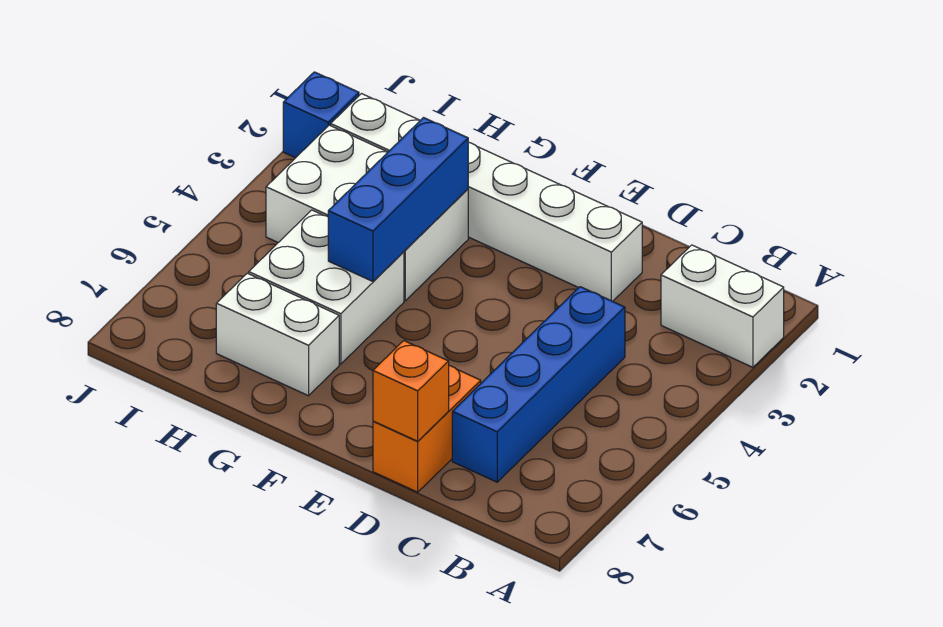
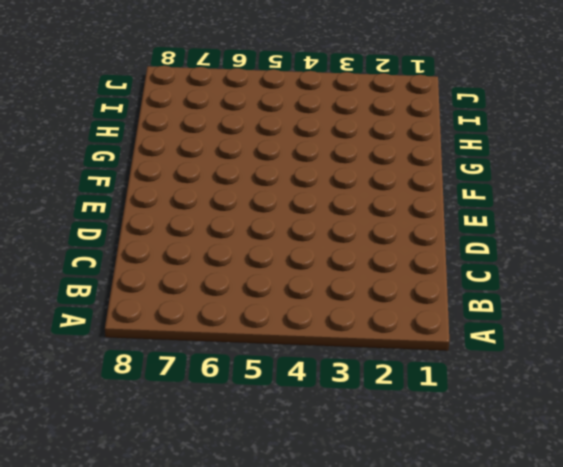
none -> white 1x2 brick [661,245,784,367]
none -> blue 1x4 brick [452,287,625,482]

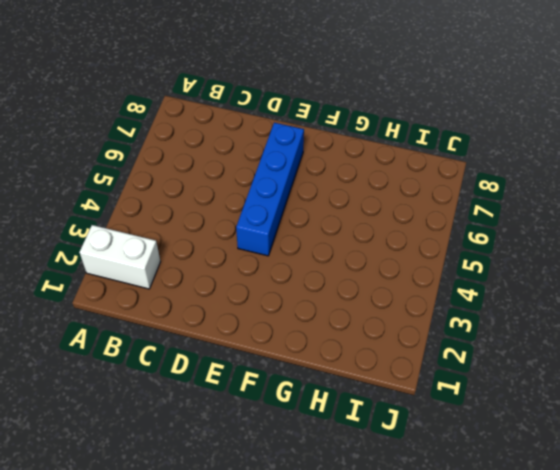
blue 1x4 brick [236,123,304,256] -> blue 1x4 brick moved to [452,287,625,482]
none -> white 1x6 brick [331,94,642,301]
none -> orange 1x2 brick [373,365,481,492]

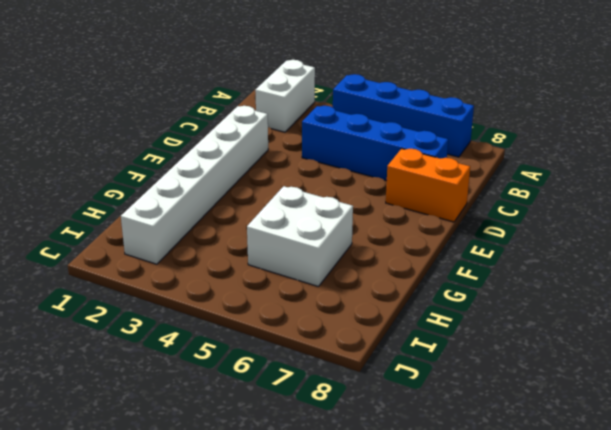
blue 1x4 brick [333,74,474,157] -> none
none -> white 2x3 brick [266,125,468,301]
none -> white 1x2 brick [216,273,339,396]

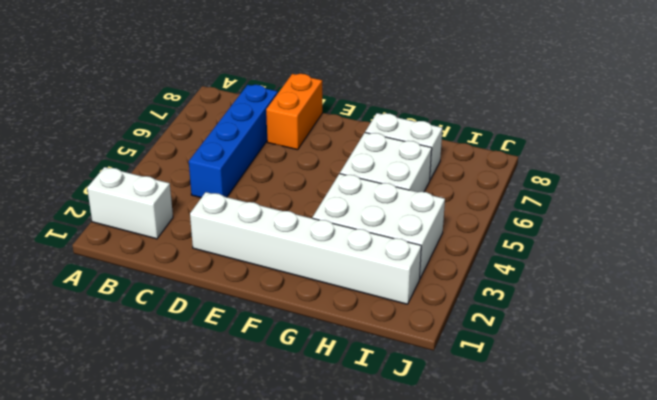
none -> blue 1x1 brick [283,72,359,158]
none -> orange 1x1 brick [373,341,449,441]

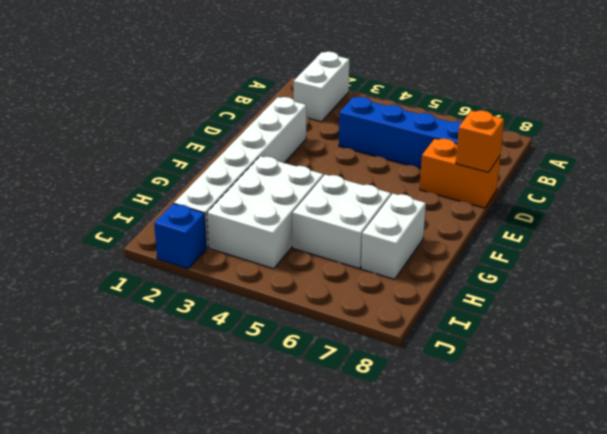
none -> blue 1x3 brick [328,118,468,281]

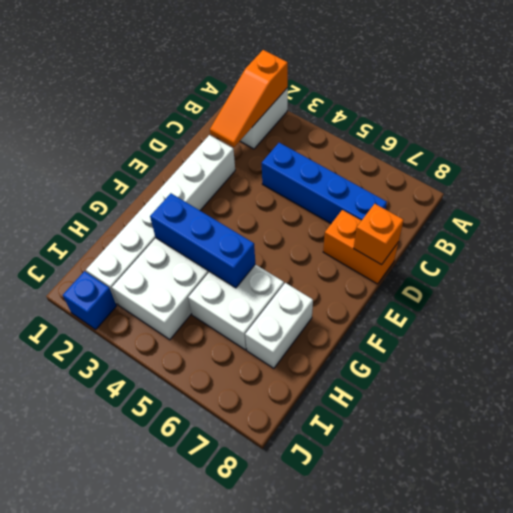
orange 1x3 slope [210,50,288,147] -> none

